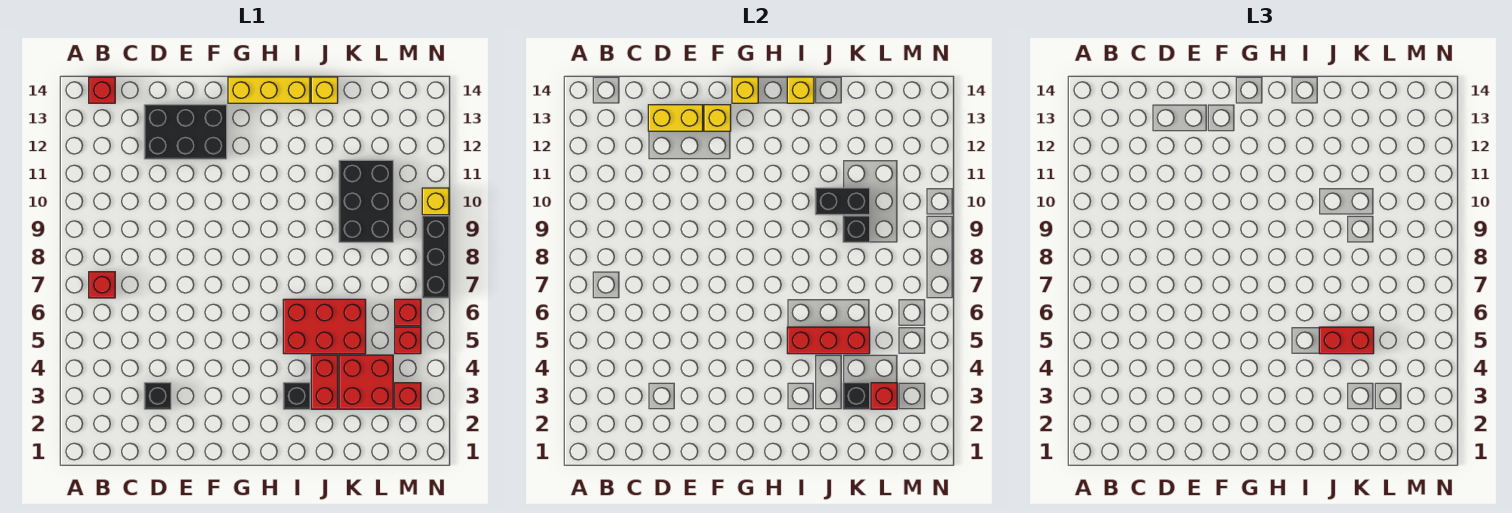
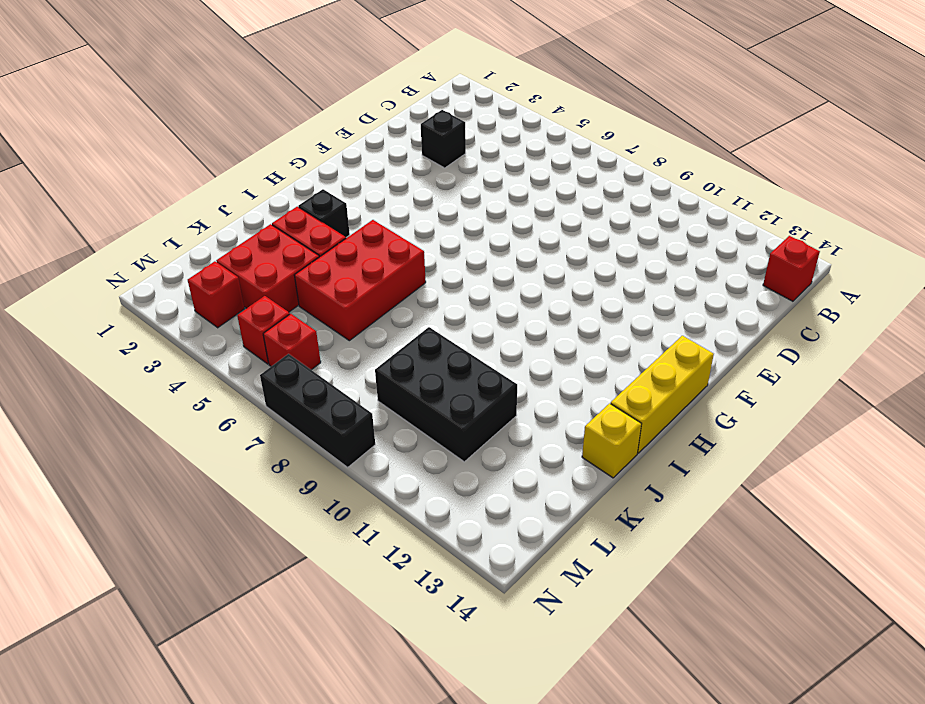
none -> red 1x1 brick [89,272,115,298]
none -> black 2x3 brick [144,105,227,159]
none -> yellow 1x1 brick [422,188,449,215]

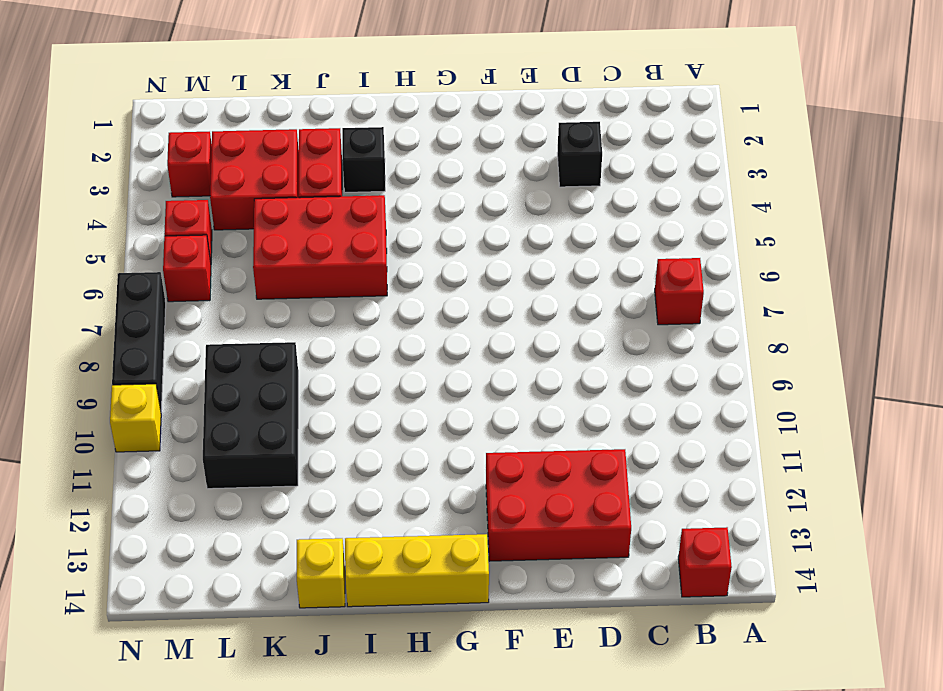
red 2x3 brick [486,449,631,561] -> black 2x3 brick [144,105,227,159]
none -> yellow 1x2 brick [648,105,703,131]
none -> yellow 1x1 brick [704,105,731,131]
none -> yellow 1x1 brick [732,77,758,103]

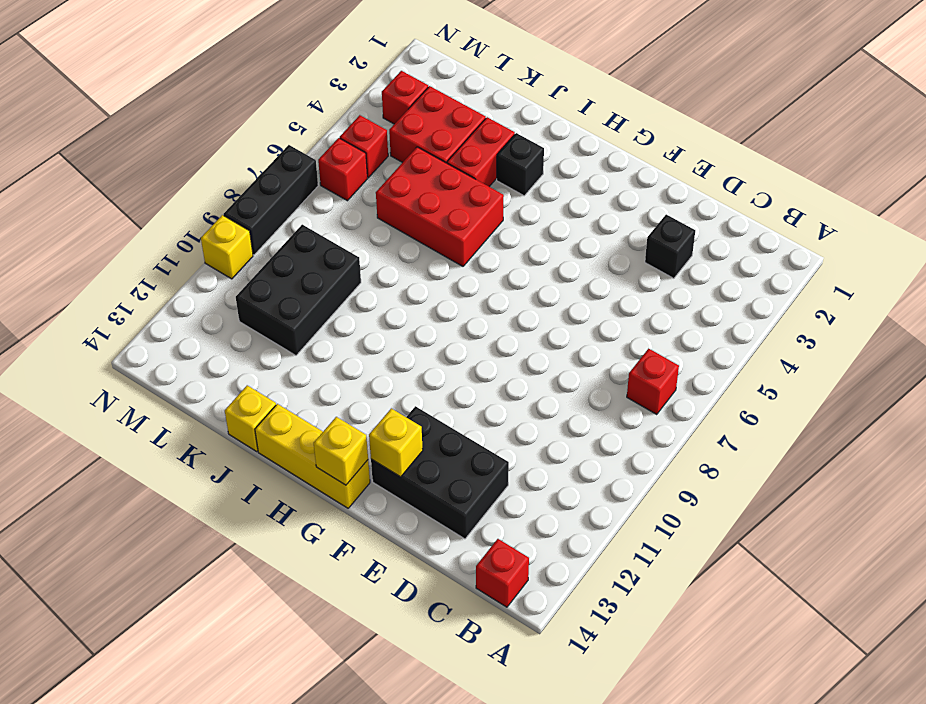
none -> yellow 1x2 brick [648,105,703,131]
none -> red 1x3 brick [787,327,870,354]
none -> yellow 1x1 brick [787,77,814,103]

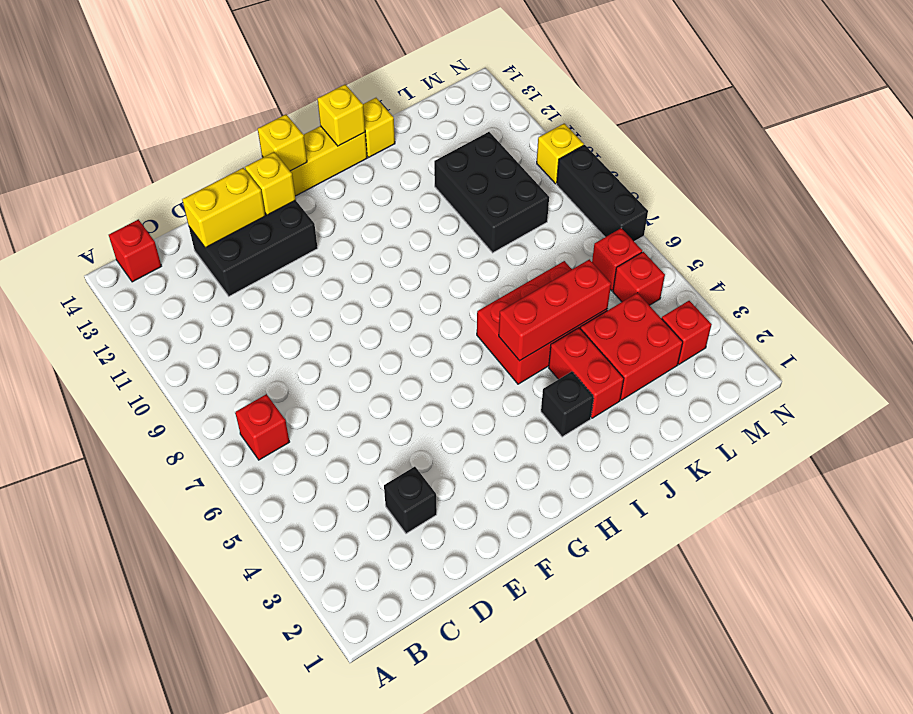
none -> black 1x2 brick [815,188,870,215]
none -> black 1x1 brick [843,383,870,409]
none -> black 1x1 brick [843,216,870,242]

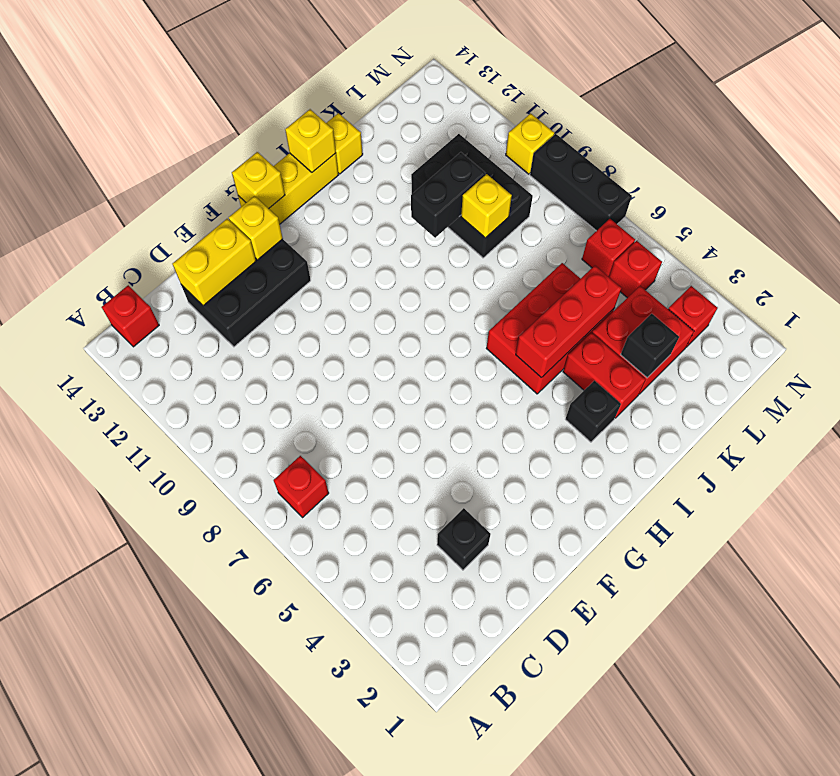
yellow 1x1 brick [461,174,512,238] -> black 1x1 brick [843,216,870,242]
none -> red 1x1 brick [871,383,897,409]
none -> red 1x2 brick [1319,327,1374,354]

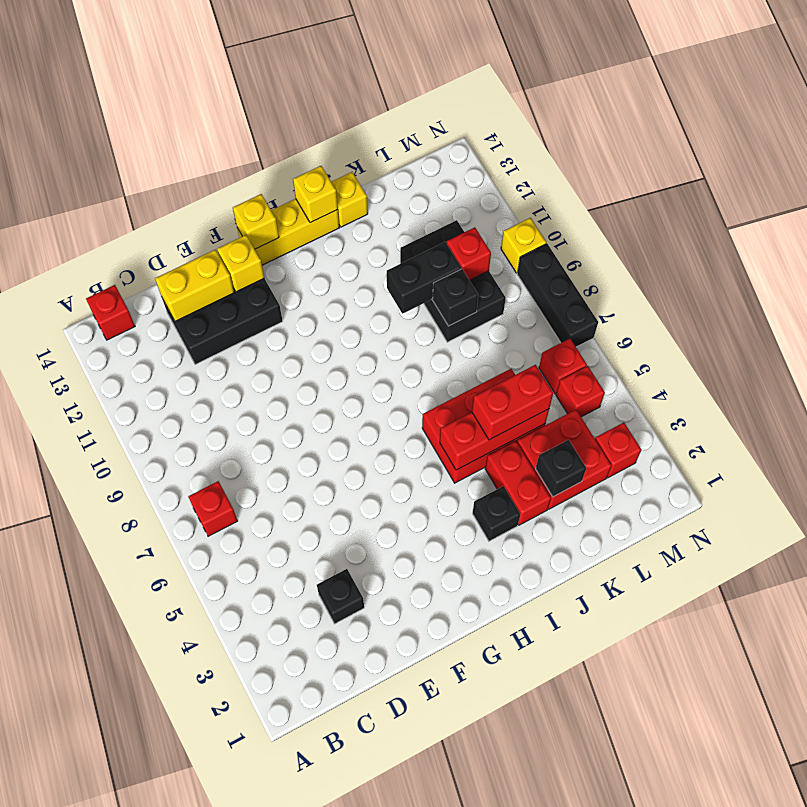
red 1x1 brick [447,227,491,280] -> red 1x1 brick moved to [871,383,897,409]

